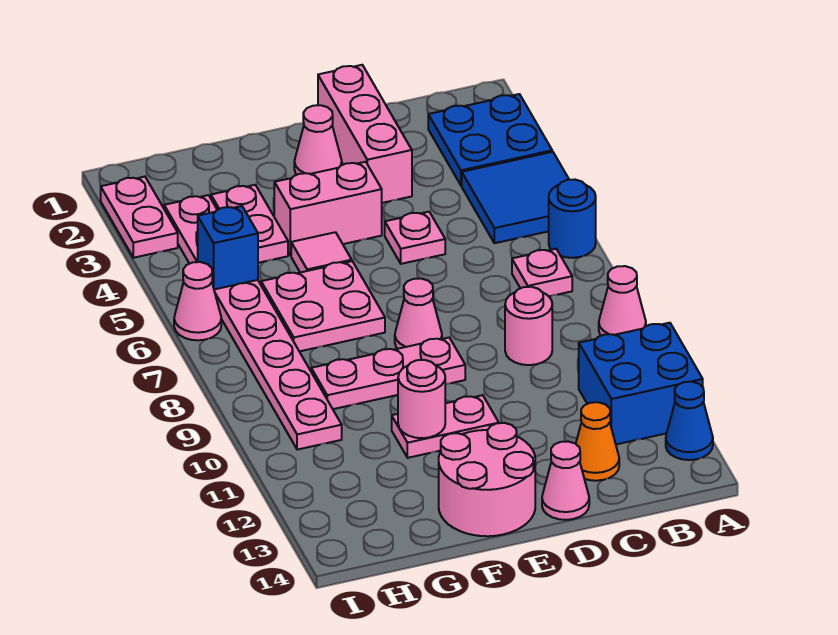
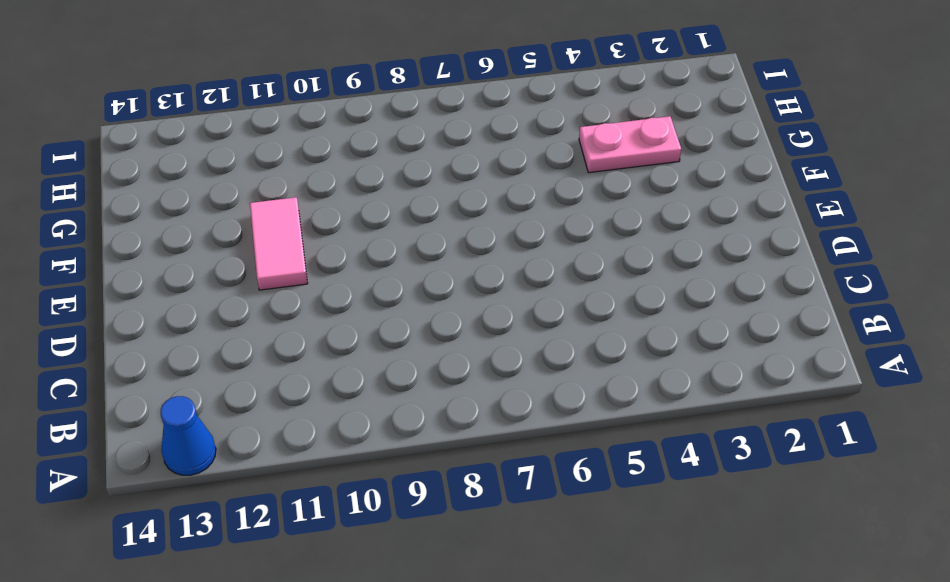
pink 1x2 tile [250,197,308,290] -> pink 1x2 plate [392,395,499,458]
none -> blue 2x2 plate [428,94,552,185]
none -> blue 2x2 tile [462,152,569,243]
none -> blue 1x1 round brick [549,179,596,258]

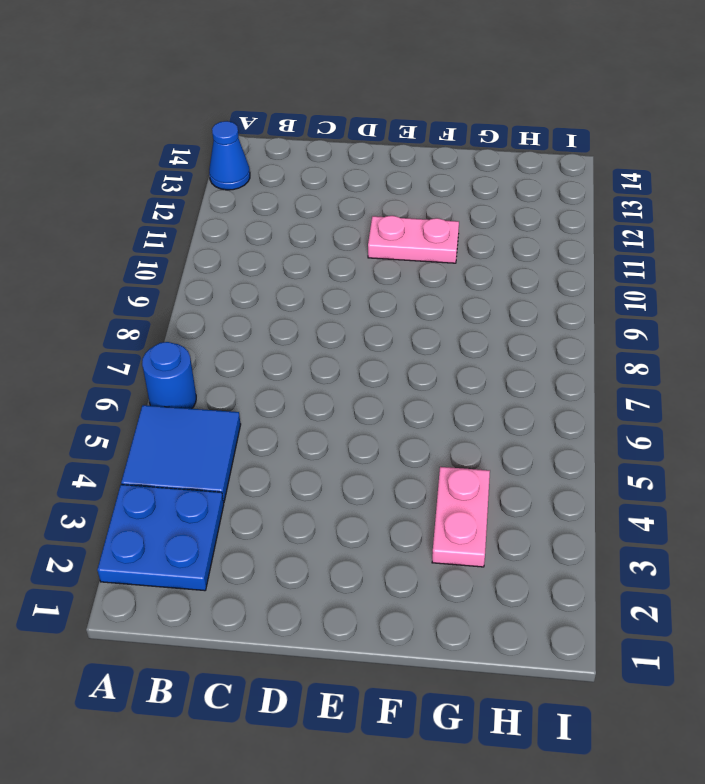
none -> pink 1x1 cone [599,266,646,336]
none -> blue 2x2 brick [579,323,703,444]
none -> pink 1x1 plate [512,249,572,296]

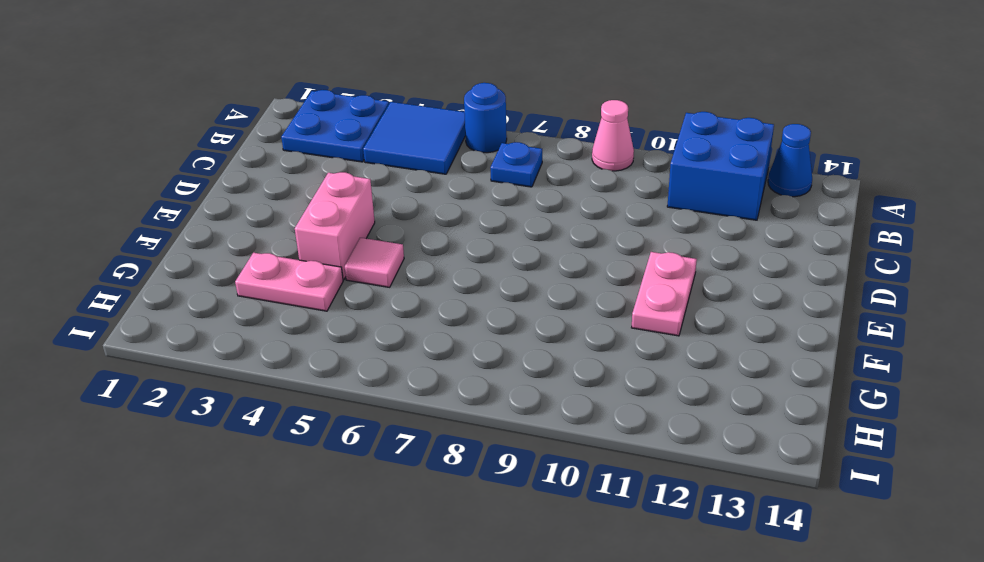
blue 1x1 plate [490,142,542,187] -> pink 1x1 plate [512,249,572,296]
none -> pink 1x1 round brick [505,287,552,365]
none -> orange 1x1 cone [576,402,619,481]
none -> pink 1x3 brick [318,65,412,203]

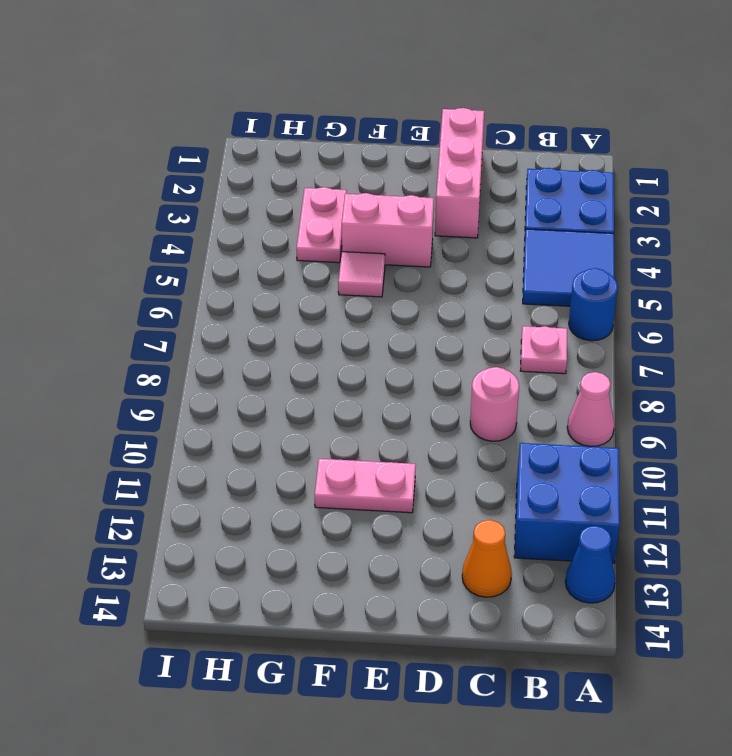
none -> pink 1x1 plate [385,212,445,264]
none -> pink 1x1 cone [542,442,589,520]
none -> pink 1x1 cone [294,105,342,175]

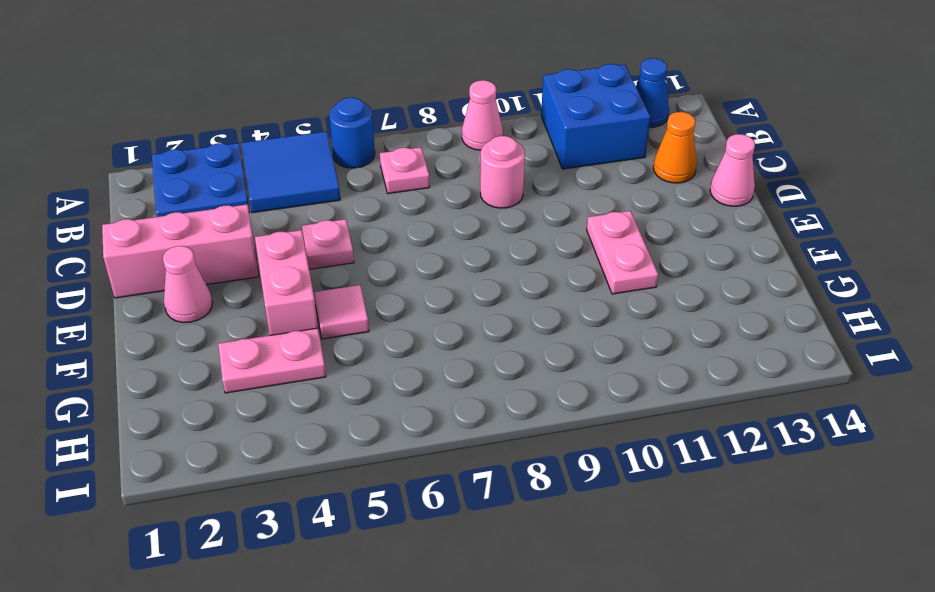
none -> pink 1x1 cone [395,279,442,349]
none -> pink 1x3 plate [311,338,465,409]
none -> pink 2x2 round brick [439,423,535,536]

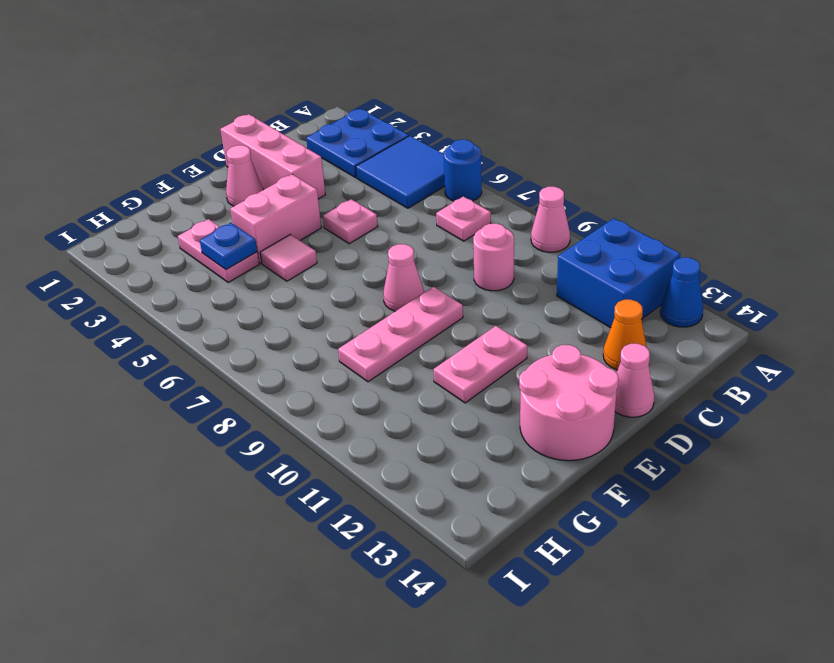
blue 1x1 plate [200,223,257,269] -> none
none -> pink 2x2 plate [261,261,385,351]
none -> pink 1x8 plate [164,195,342,450]
none -> pink 1x2 plate [101,177,178,258]

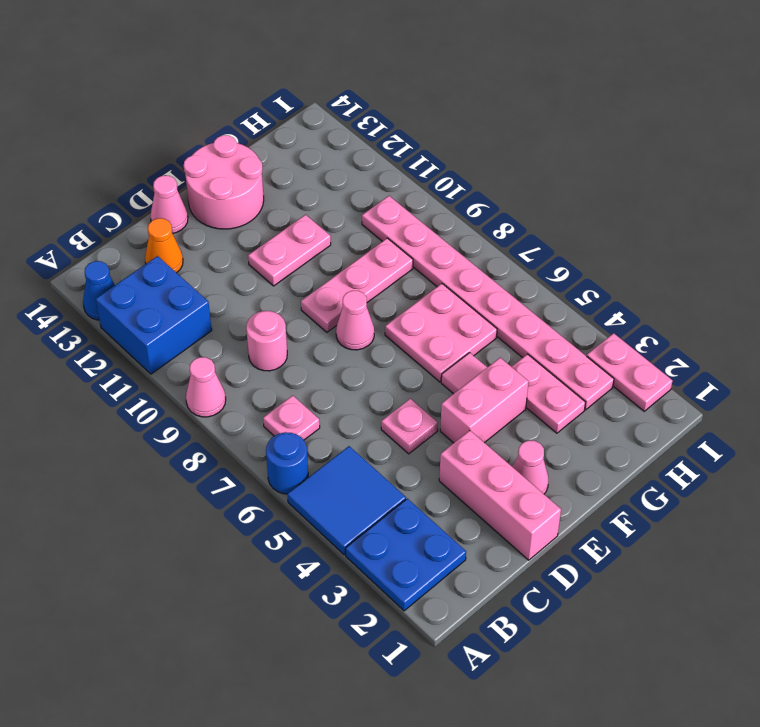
none -> pink 1x1 cone [174,262,221,340]
none -> pink 1x1 round brick [398,360,445,438]
none -> blue 1x1 brick [198,206,258,289]

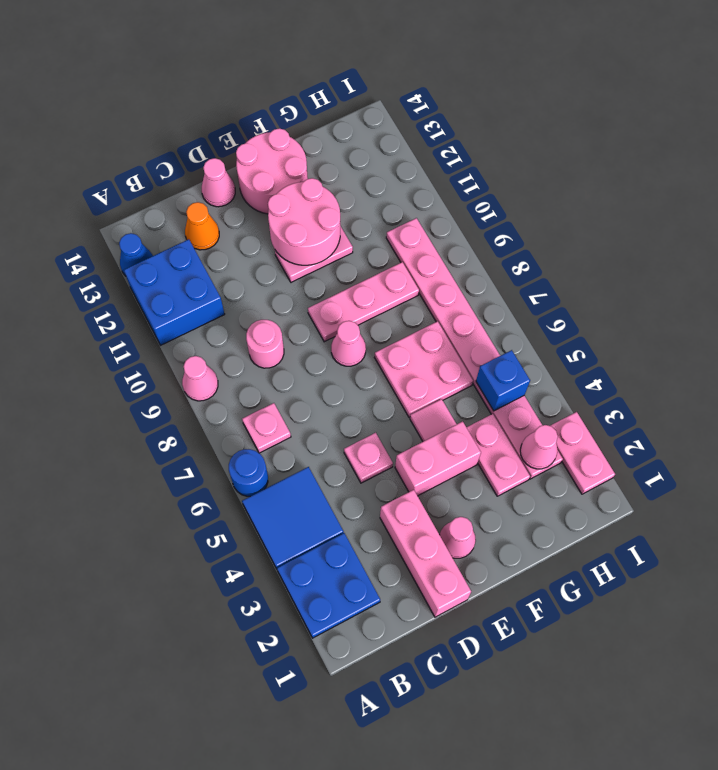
pink 2x2 round brick [268,178,340,265] -> pink 1x1 round brick [398,360,445,438]
pink 1x1 cone [520,425,558,469] -> pink 1x1 cone moved to [174,262,221,340]

